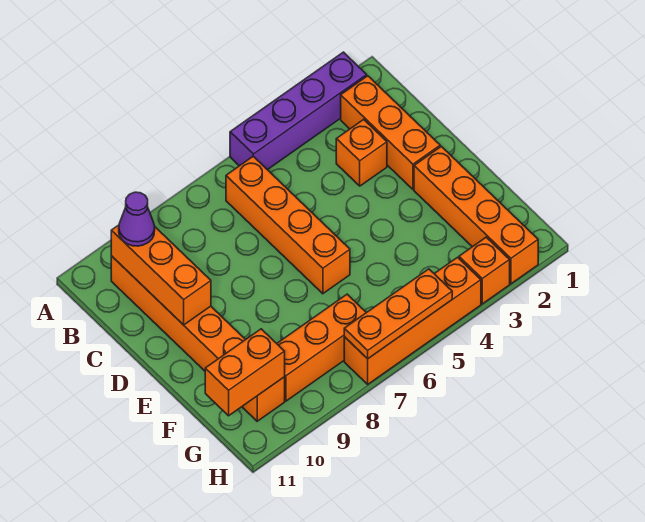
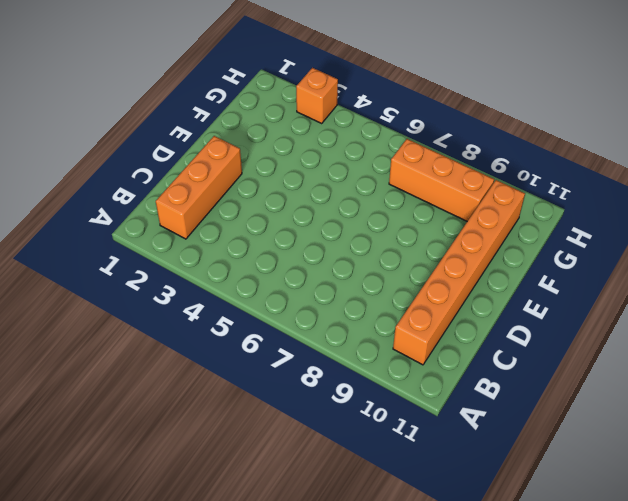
none -> purple 1x4 brick [230,52,367,170]
none -> orange 1x4 brick [226,156,350,294]
none -> orange 1x1 brick [336,119,387,186]

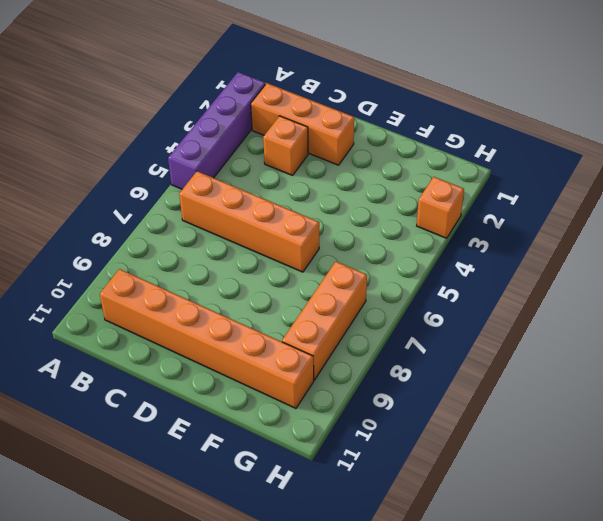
none -> orange 1x4 brick [414,146,538,284]
none -> orange 1x4 brick [344,257,481,384]
none -> orange 1x3 brick [111,225,211,325]

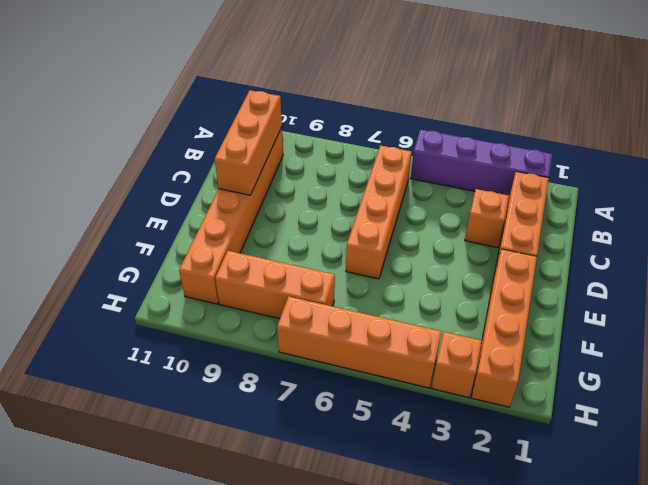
none -> orange 1x2 brick [205,329,285,416]
none -> orange 1x3 plate [344,269,452,359]
none -> purple 1x1 cone [119,192,155,246]

